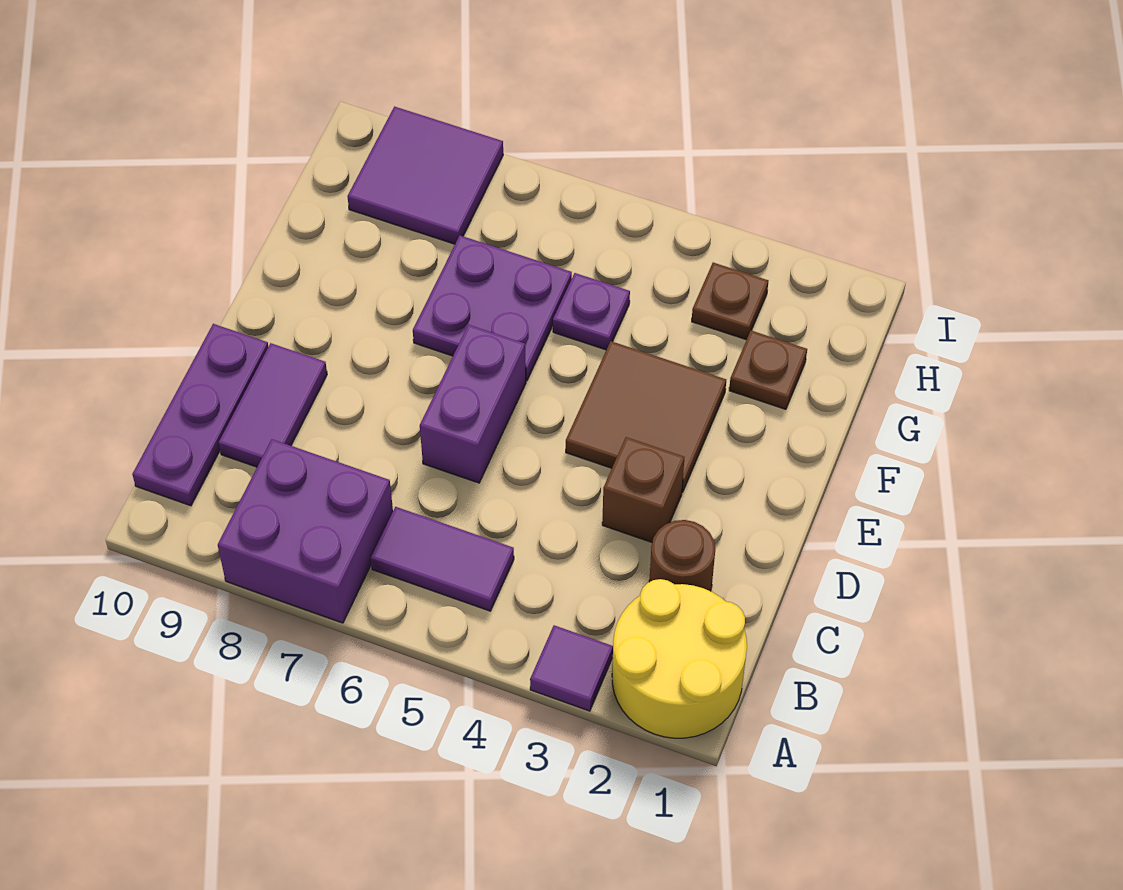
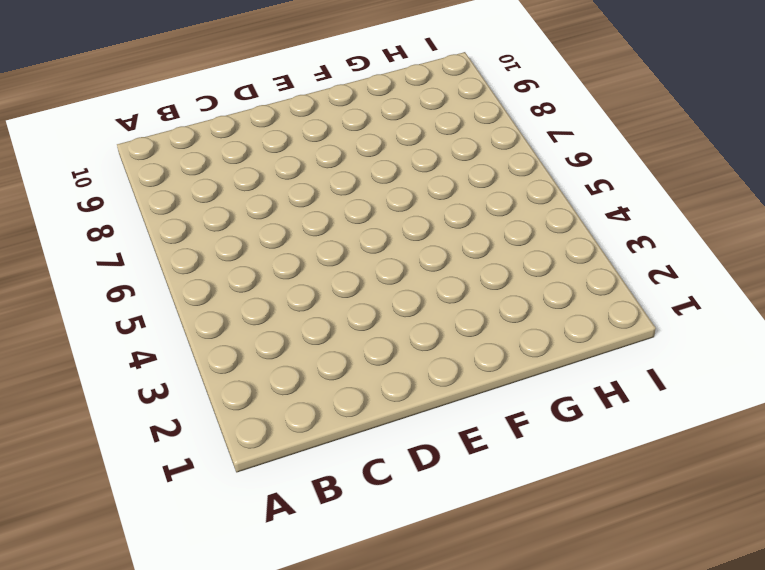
none -> yellow 2x2 round brick [612,579,747,738]
none -> purple 1x1 tile [530,625,613,711]
none -> purple 2x2 brick [218,439,393,623]

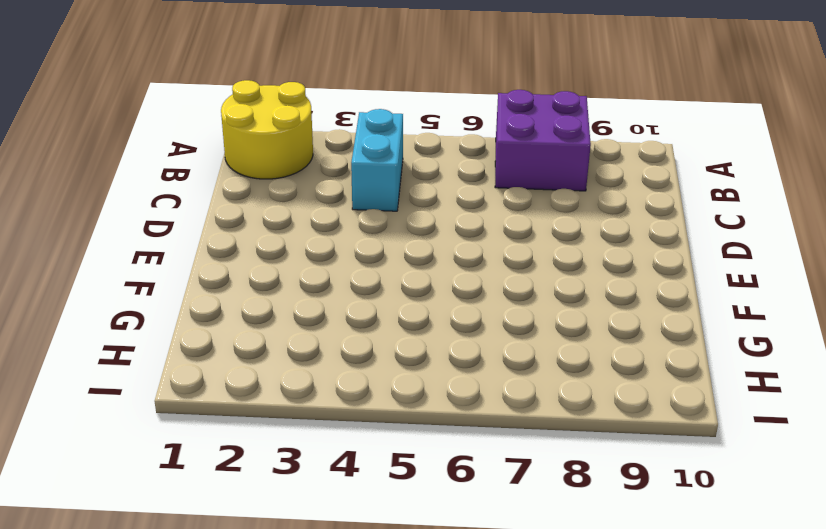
cyan 1x2 brick [351,109,403,211] -> none
none -> purple 1x1 tile [530,625,613,711]
none -> purple 1x2 tile [371,507,514,611]
none -> purple 1x3 plate [132,324,268,506]

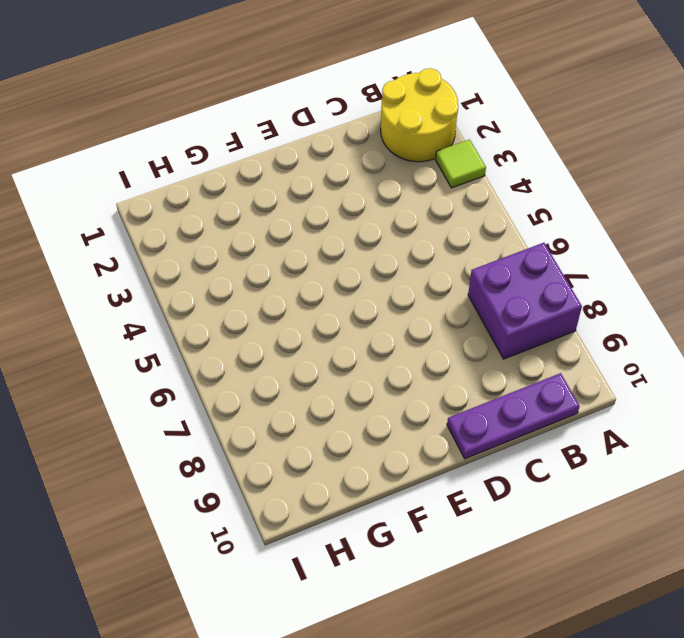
lime 1x1 tile [436,139,486,188] -> purple 1x1 tile [530,625,613,711]
none -> purple 1x2 tile [371,507,514,611]
none -> brown 1x1 round brick [649,520,715,591]
none -> purple 1x2 tile [219,343,327,467]

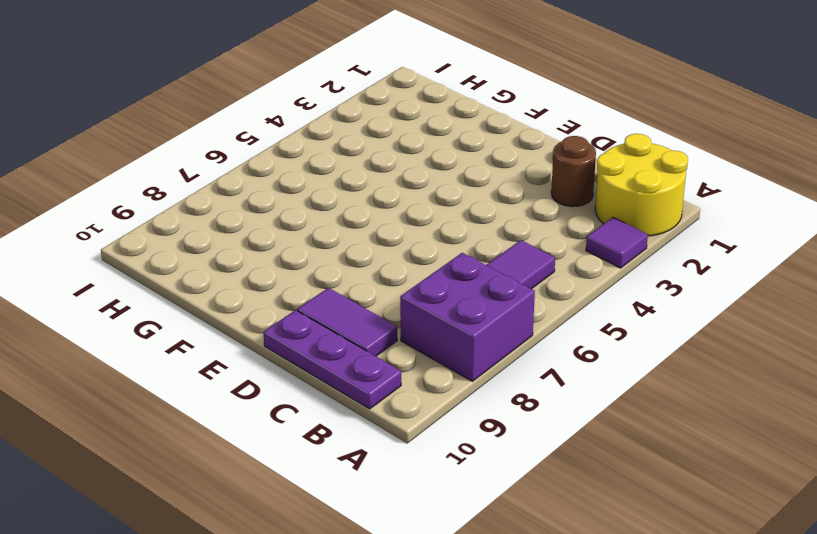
none -> brown 1x1 brick [602,437,684,542]
none -> purple 1x2 brick [420,325,526,483]
none -> brown 2x2 tile [566,341,726,492]

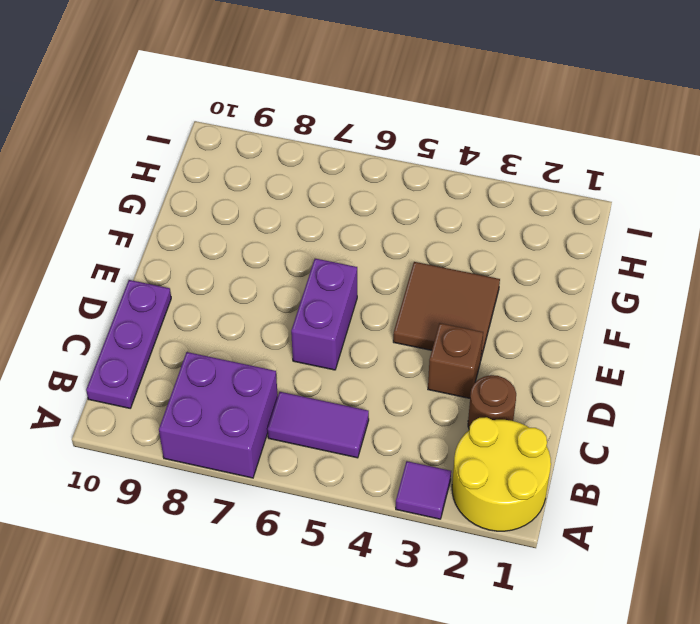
none -> purple 1x2 tile [219,343,327,467]
none -> purple 2x2 plate [413,236,572,381]
none -> brown 1x1 plate [729,331,807,409]

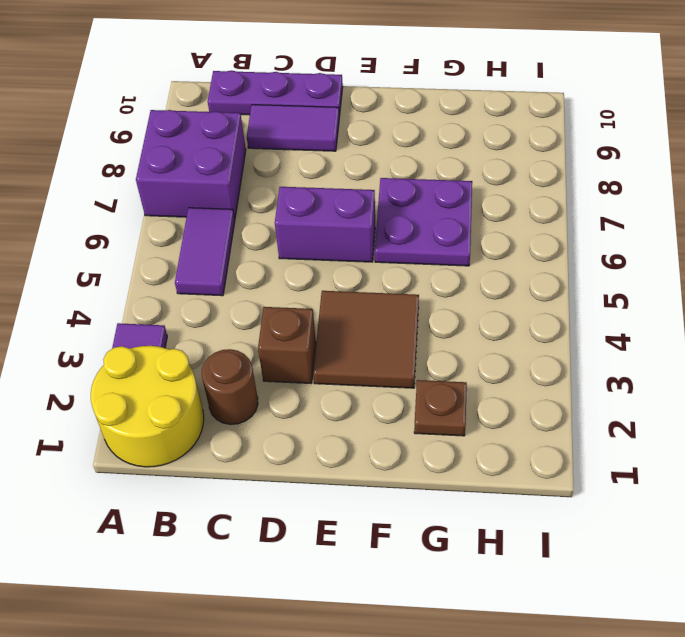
none -> purple 1x1 plate [553,273,630,350]
none -> brown 1x1 plate [692,263,768,340]
none -> purple 2x2 tile [347,107,503,244]

